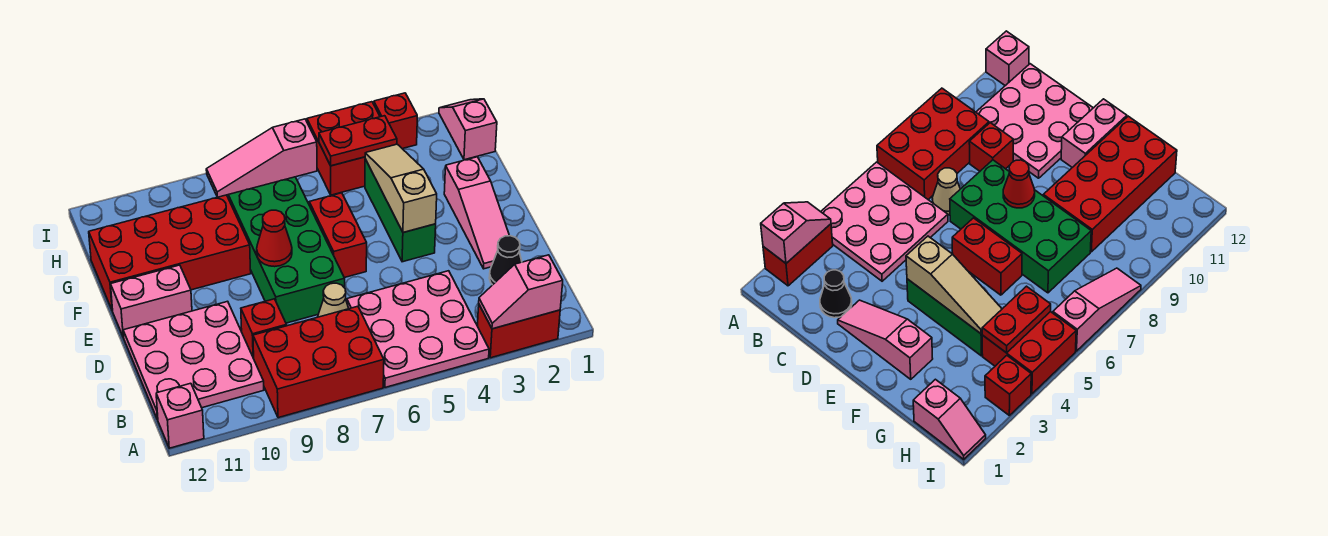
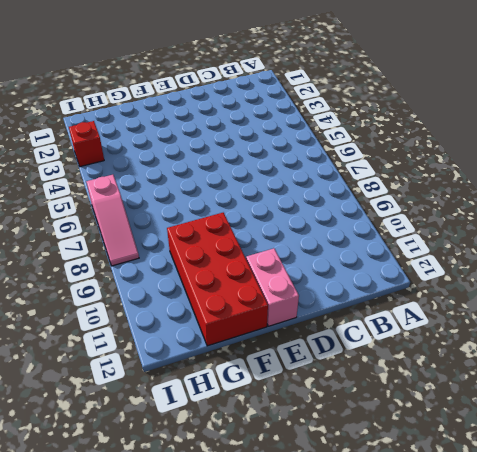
none -> red 1x2 brick [478,305,560,358]
none -> pink 3x3 plate [347,271,489,387]
none -> red 2x3 brick [253,306,384,418]

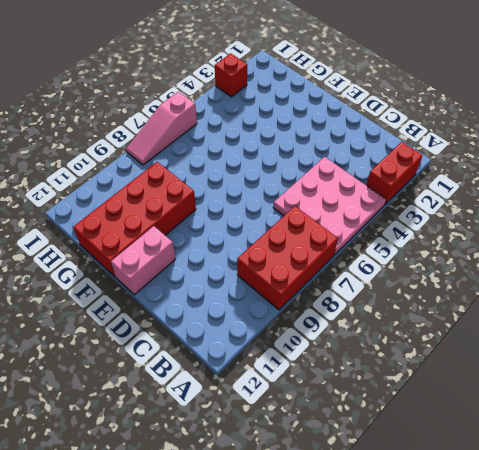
none -> pink 1x1 brick [156,383,204,448]
none -> pink 3x3 plate [123,301,264,420]
none -> black 1x1 cone [489,236,522,285]

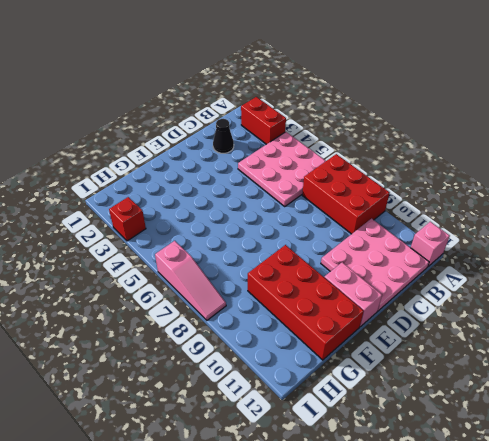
none -> tan 1x1 cone [318,283,349,317]
none -> red 1x1 brick [241,299,287,358]
none -> pink 1x3 slope [444,157,509,269]

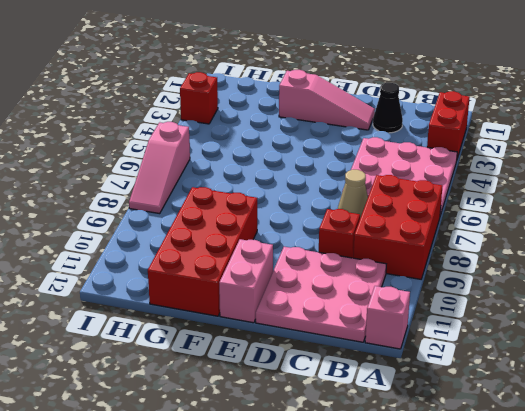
none -> green 2x4 brick [228,177,345,323]
none -> green 1x3 brick [365,159,436,262]
none -> red 1x2 brick [309,193,367,278]

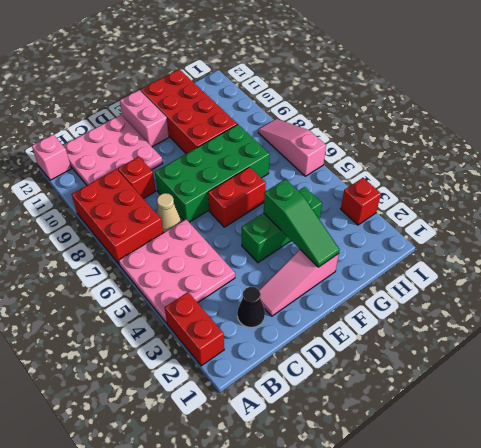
green 1x3 slope [264,179,340,267] -> tan 1x3 slope [365,144,437,233]
none -> pink 1x2 slope [439,99,497,160]
none -> red 2x2 brick [307,102,380,195]
none -> pink 1x2 slope [479,255,563,329]

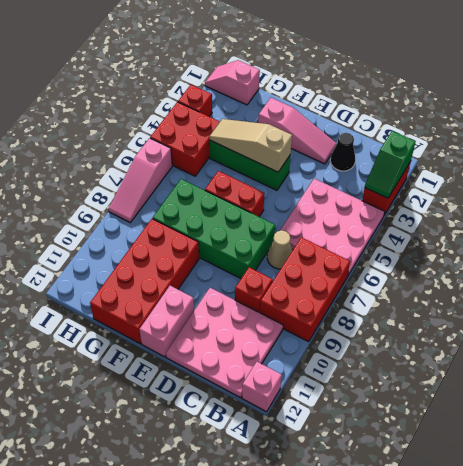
green 1x2 slope [365,131,416,198] -> pink 1x2 slope [479,255,563,329]
none -> red 1x1 cone [257,210,292,267]
none -> red 1x2 plate [319,116,397,166]

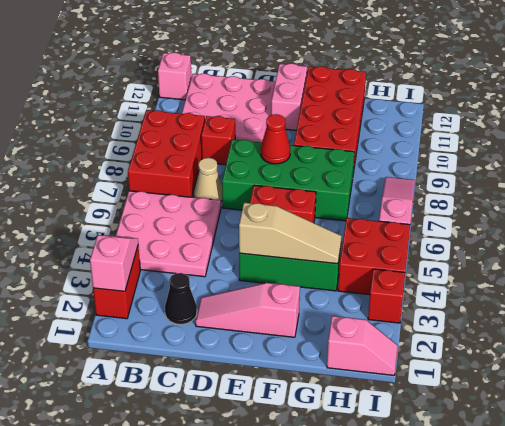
none -> red 1x2 plate [319,116,397,166]

